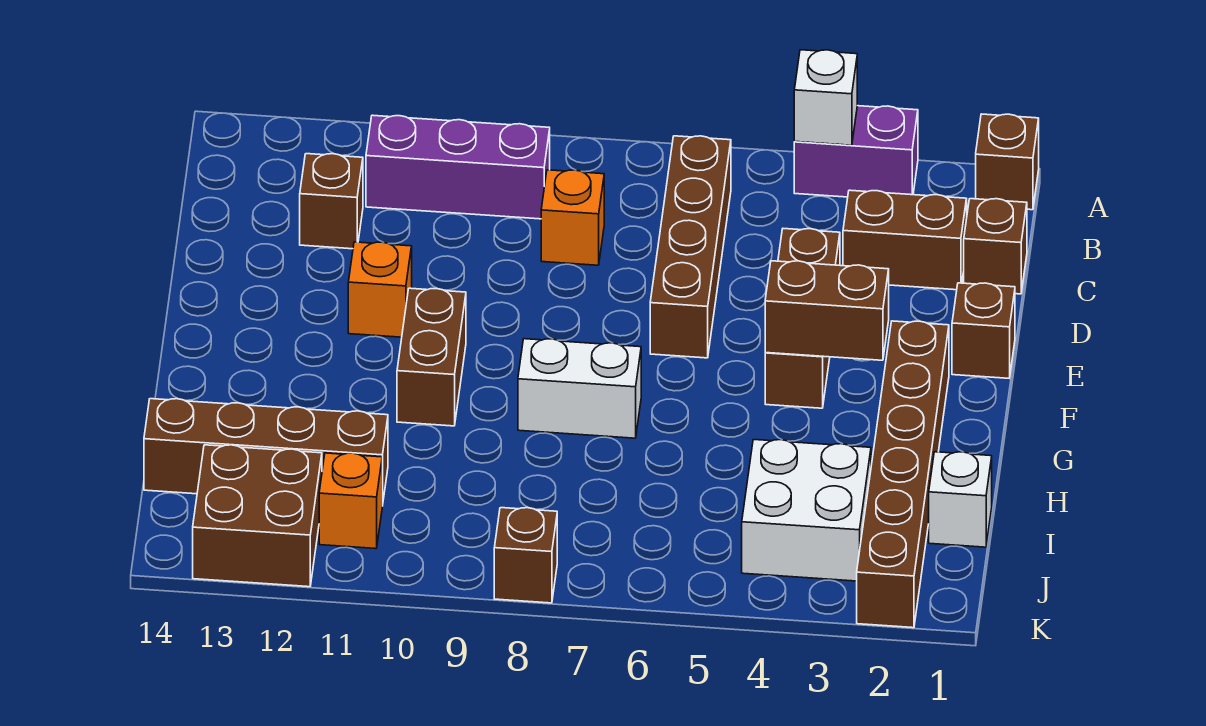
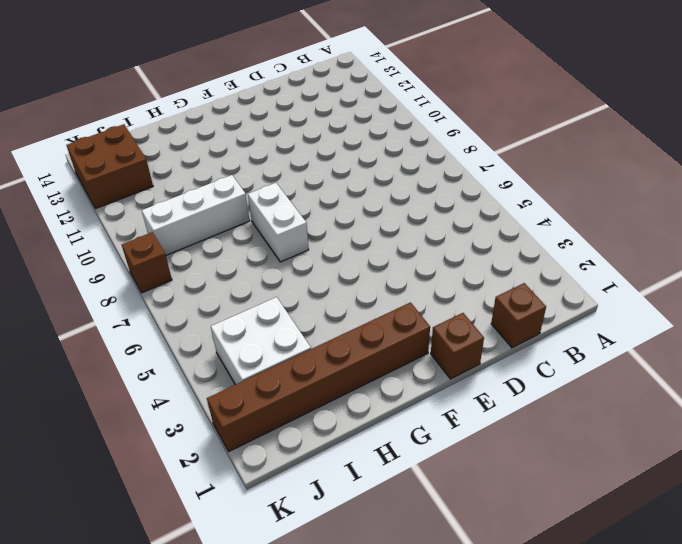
white 1x3 brick [142,175,250,255] -> none
none -> brown 1x1 brick [976,114,1039,210]
none -> purple 1x2 brick [794,106,918,197]
none -> brown 1x4 brick [650,136,731,358]

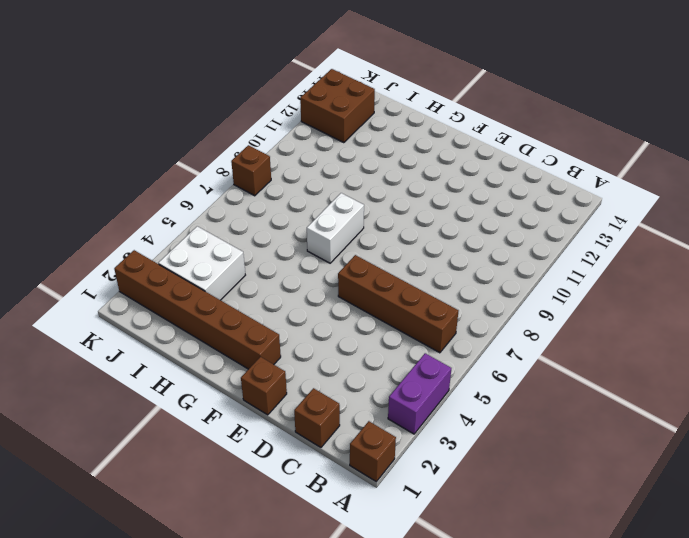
none -> purple 1x3 brick [366,115,550,219]
none -> brown 1x2 brick [843,190,967,290]
none -> orange 1x1 brick [541,170,604,265]

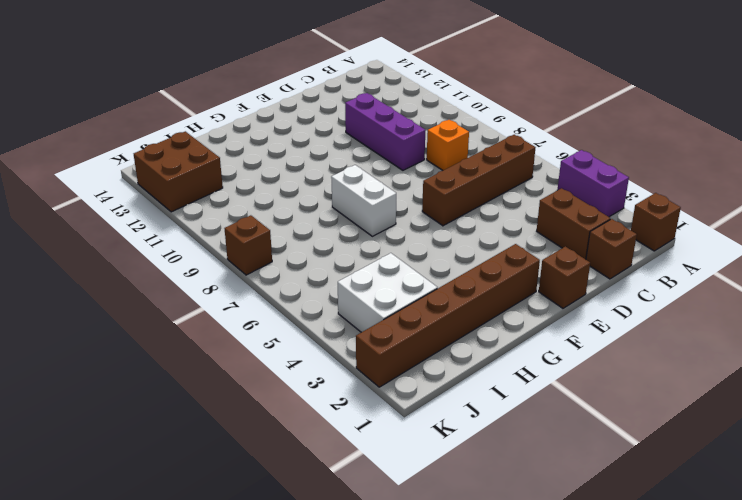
purple 1x3 brick [345,93,425,170] -> purple 1x3 brick moved to [366,115,550,219]
none -> brown 1x1 brick [300,154,363,249]
none -> brown 1x3 brick [765,229,840,408]
none -> orange 1x1 brick [348,242,412,337]

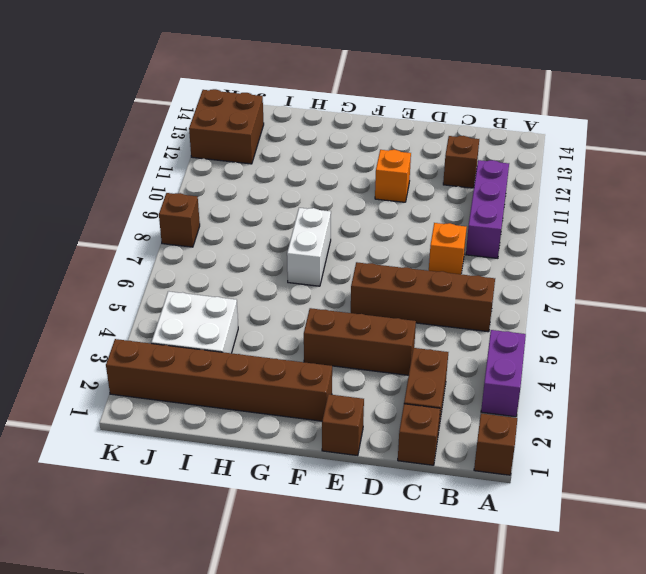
none -> brown 1x2 brick [397,288,466,426]
none -> white 1x1 brick [929,452,992,547]
none -> brown 1x4 brick [144,399,388,506]

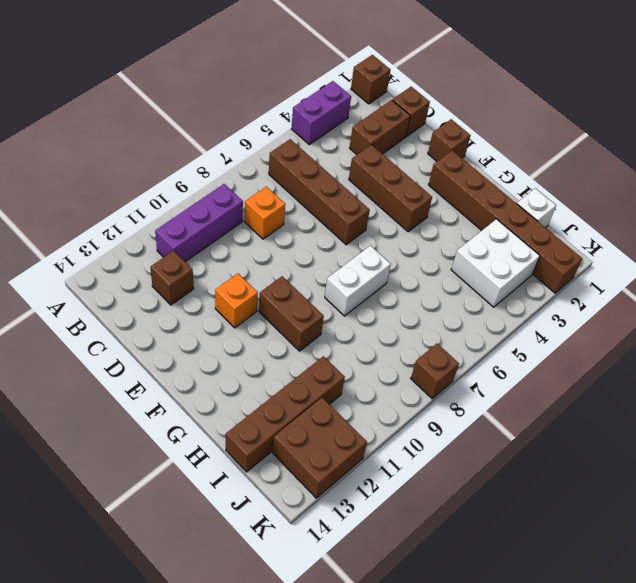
none -> orange 1x1 brick [319,453,382,549]
none -> white 1x1 brick [794,50,857,145]
none -> brown 1x2 brick [765,261,889,360]

